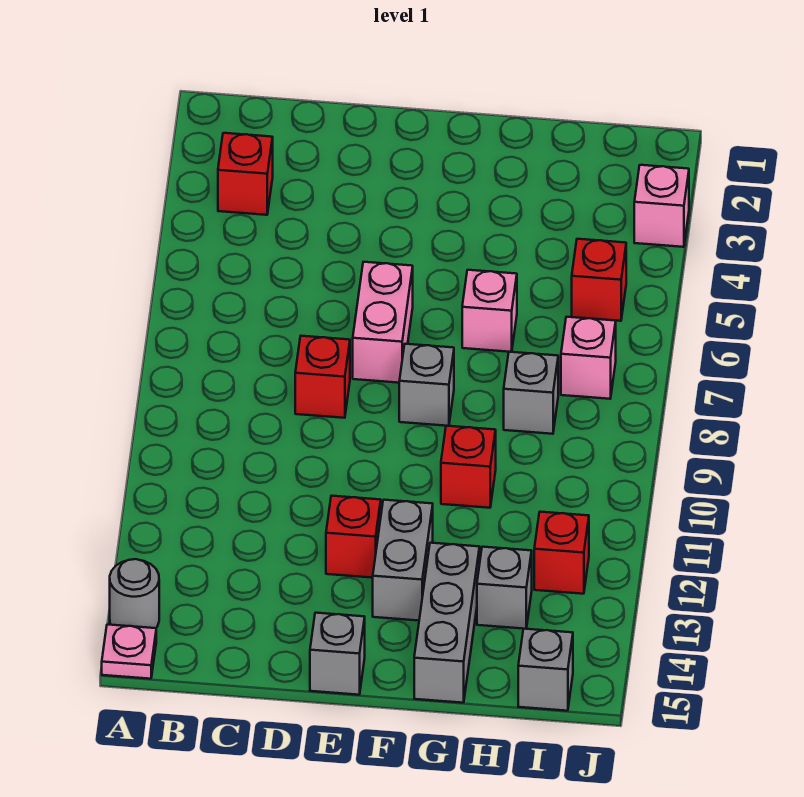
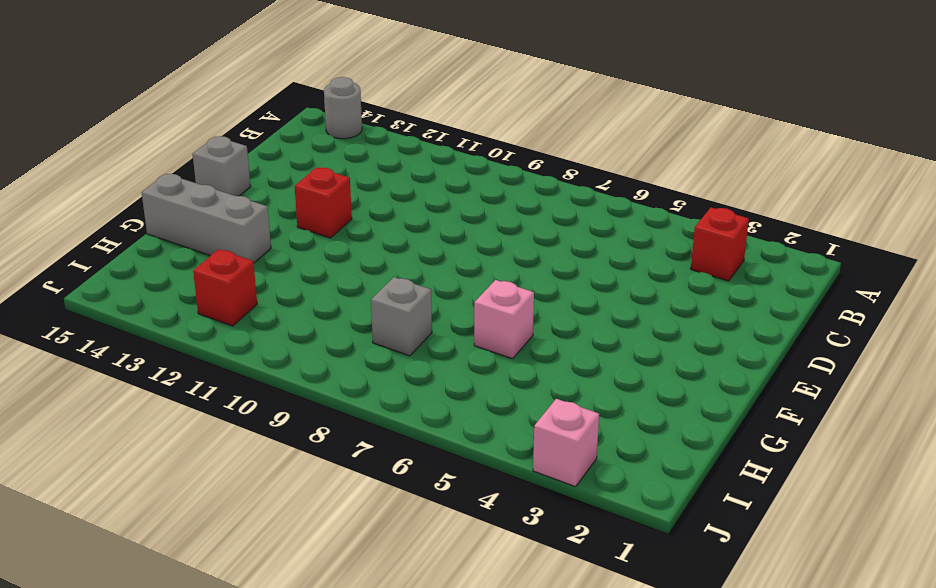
none -> pink 1x1 plate [102,624,156,679]
none -> red 1x1 brick [295,336,350,418]
none -> pink 1x2 brick [353,262,413,383]

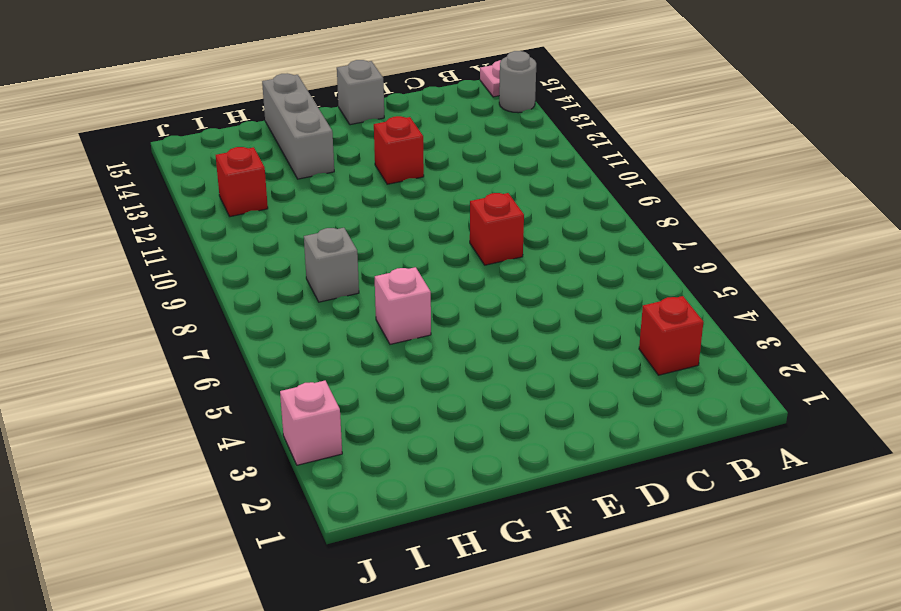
none -> pink 1x2 brick [353,262,413,383]
none -> grey 1x1 brick [399,344,454,426]
none -> grey 1x2 brick [373,500,433,621]

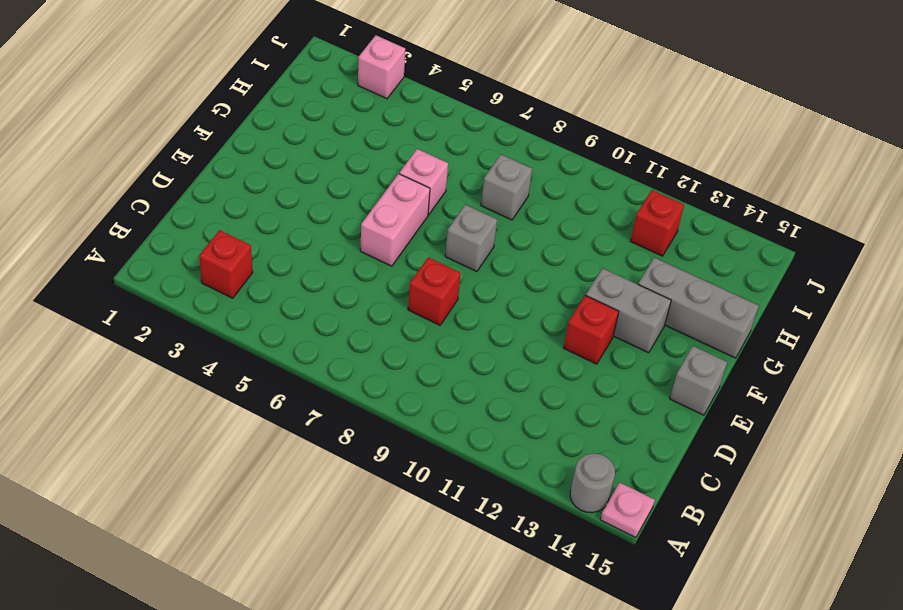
pink 1x2 brick [360,174,430,266] -> pink 1x2 brick turned to [353,262,413,383]
none -> red 1x1 brick [441,426,496,508]
none -> grey 1x1 brick [477,547,532,629]
none -> red 1x1 brick [572,239,626,321]

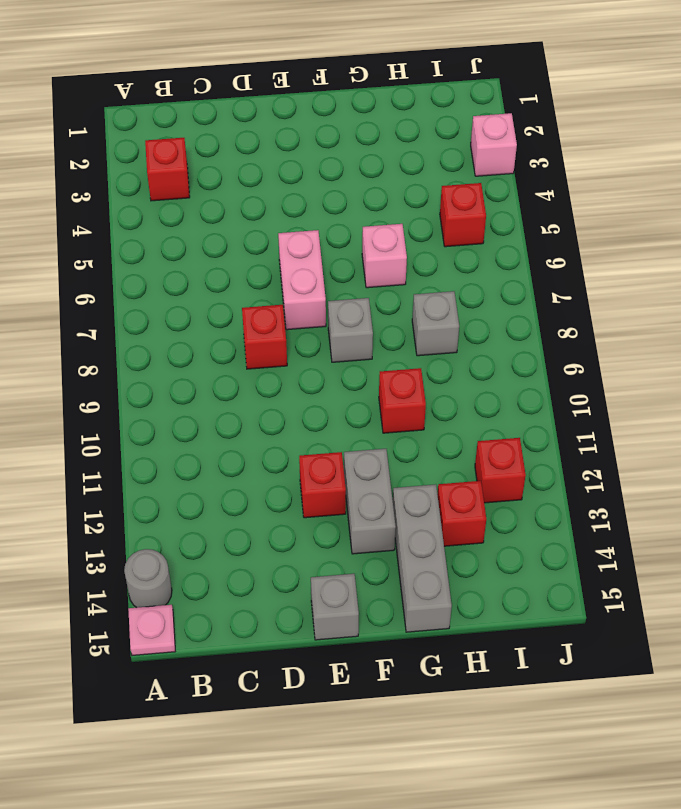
red 1x1 brick [437,481,486,546] -> grey 1x1 brick [477,547,532,629]
none -> pink 1x1 brick [561,317,616,399]
none -> grey 1x1 brick [518,629,573,711]

